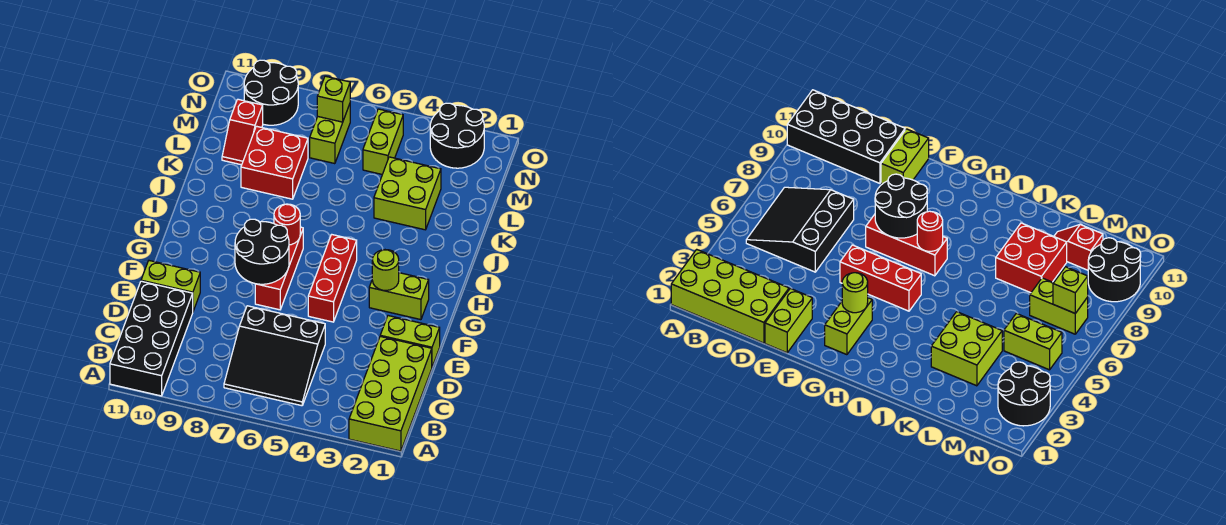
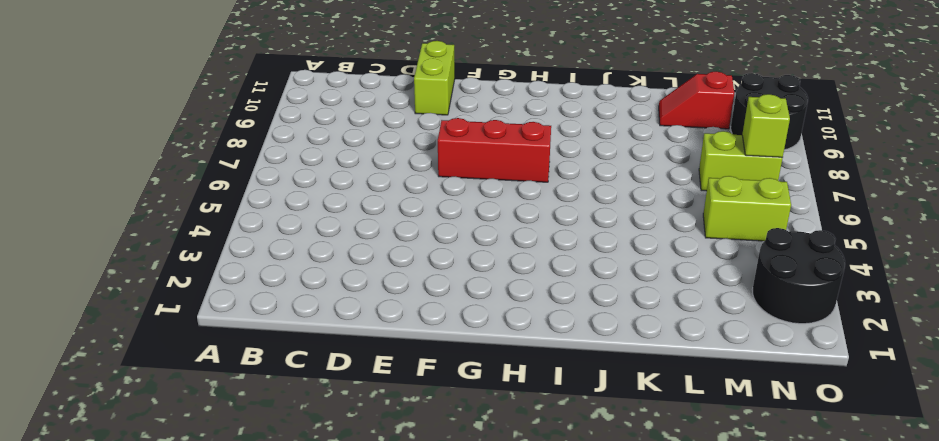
none -> lime 2x4 brick [349,336,432,451]
none -> black 2x4 brick [110,281,193,396]
none -> black 3x3 slope [224,306,325,406]

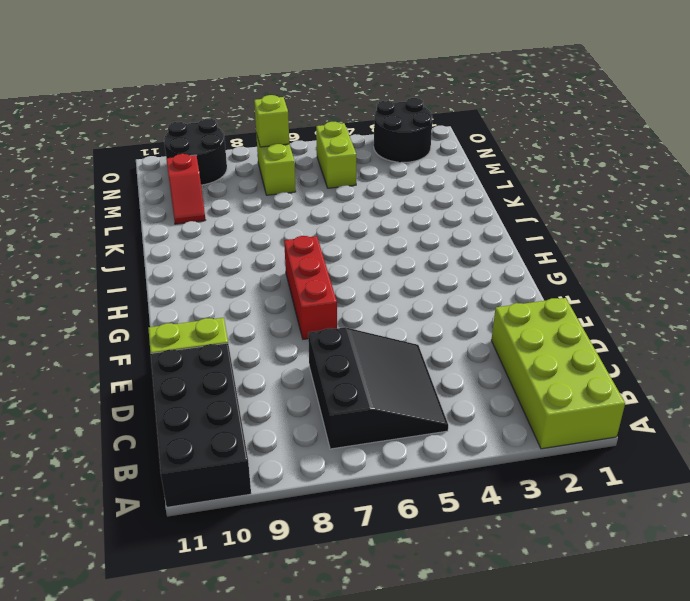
black 3x3 slope [308,327,448,449] -> black 3x3 slope turned to [224,306,325,406]
none -> lime 1x2 brick [380,316,440,367]
none -> red 1x3 brick [308,234,357,322]
none -> lime 1x2 brick [369,273,429,320]

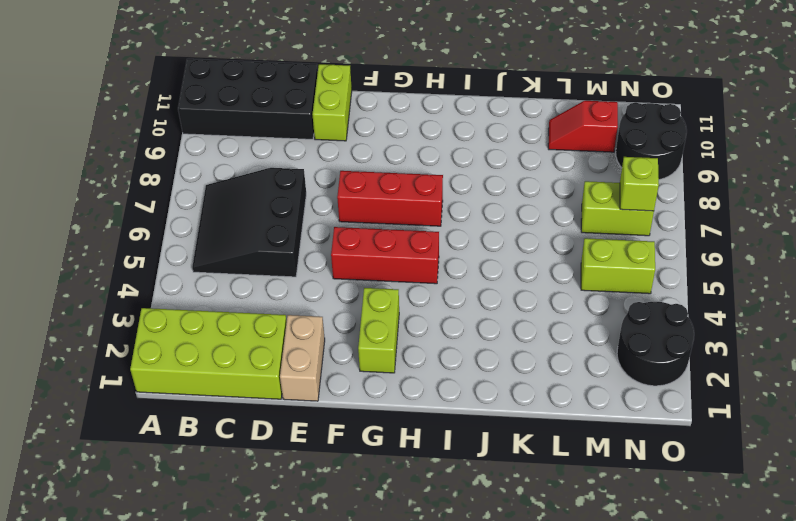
tan 1x2 brick [280,315,325,401] -> lime 1x2 brick [380,316,440,367]
none -> lime 2x2 brick [374,157,441,230]
none -> red 2x2 brick [241,126,308,199]
none -> black 2x2 round brick [235,219,289,284]

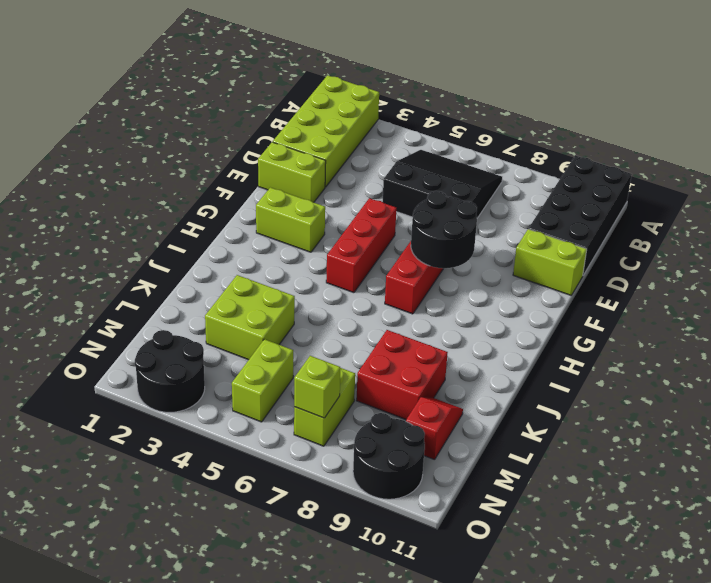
none -> lime 1x1 round brick [372,250,399,290]
none -> red 1x1 round brick [274,204,300,245]

